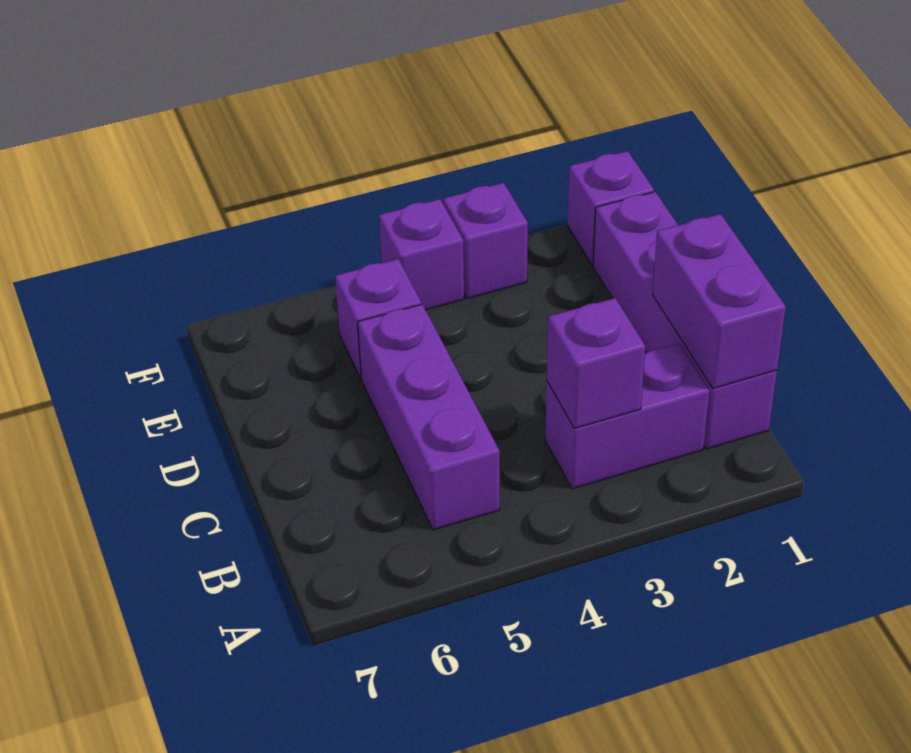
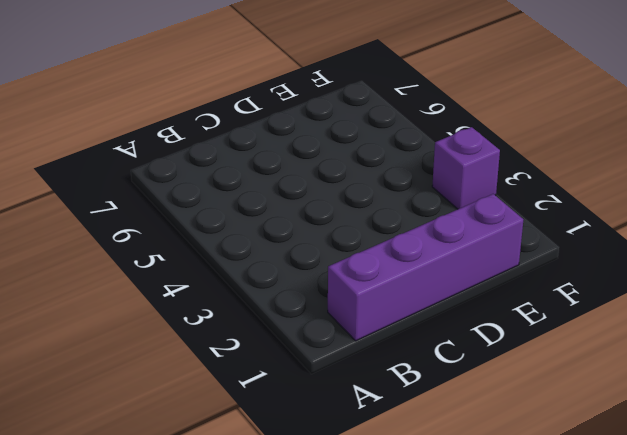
none -> purple 1x2 brick [545,344,709,489]
none -> purple 1x3 brick [358,304,500,530]

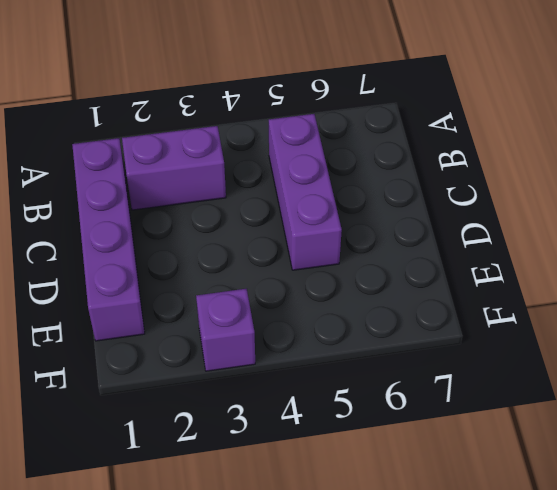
none -> purple 1x1 brick [335,259,421,379]
none -> purple 1x1 brick [567,151,654,265]

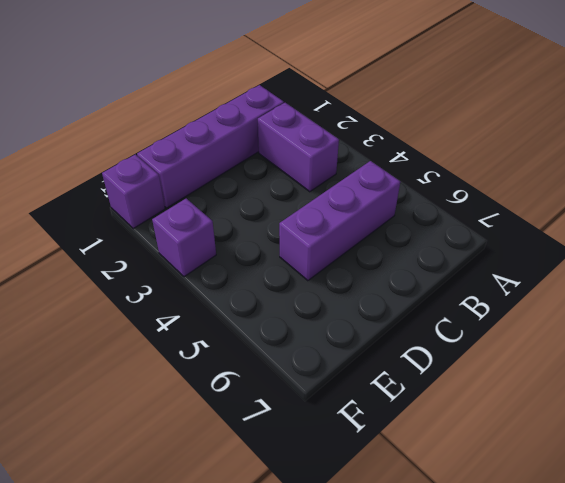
none -> purple 1x1 brick [335,259,421,379]
none -> purple 1x1 brick [379,199,464,310]

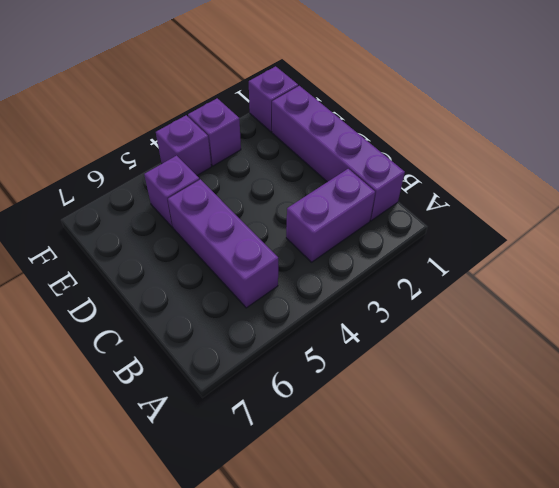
none -> purple 1x2 brick [652,214,786,388]
none -> purple 1x1 brick [547,298,645,428]

